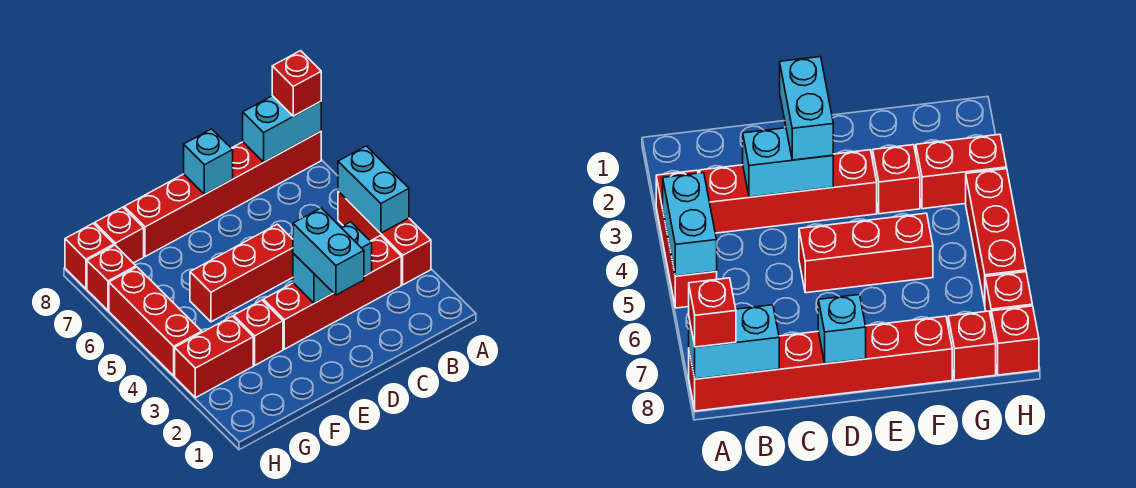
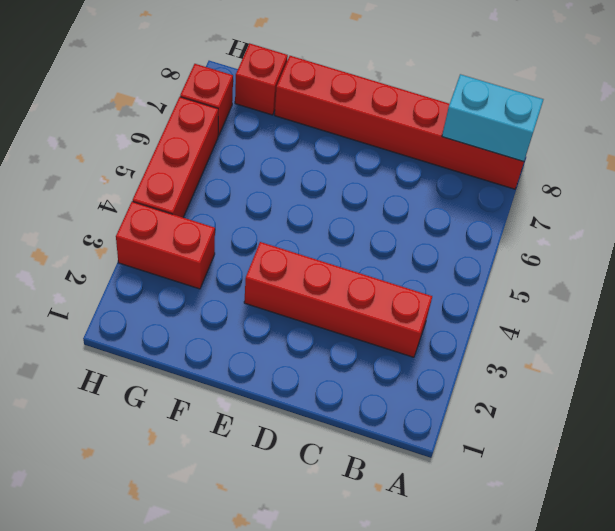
none -> red 1x3 brick [338,191,431,285]
none -> red 1x3 brick [190,224,293,322]
none -> red 1x1 brick [234,300,283,365]

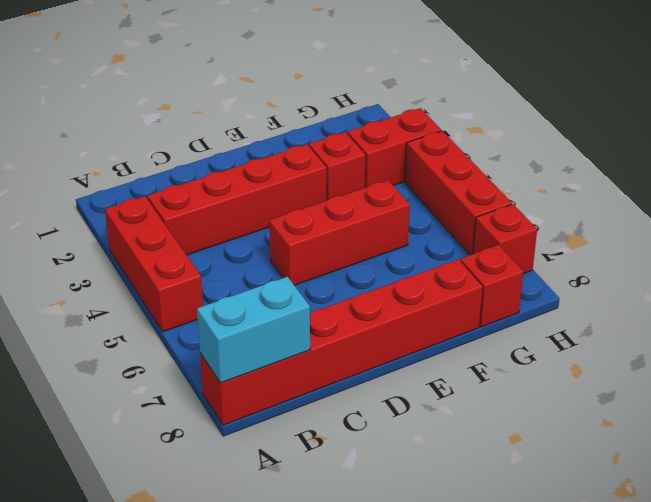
none -> red 1x1 brick [65,223,114,289]
none -> cyan 1x2 brick [338,146,409,233]
none -> cyan 1x2 brick [293,222,372,303]

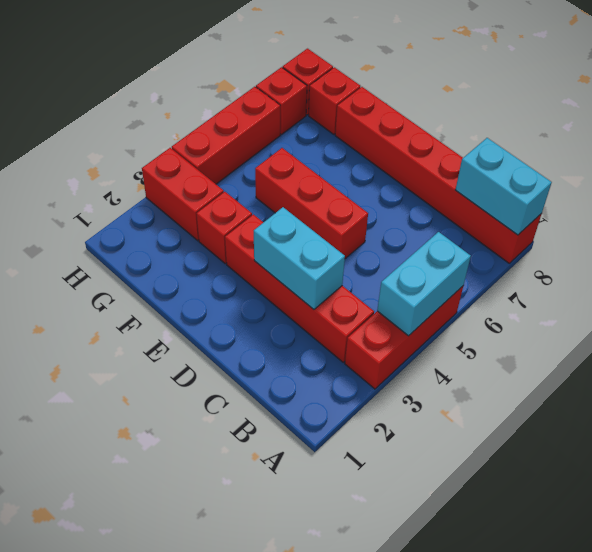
none -> cyan 1x1 brick [184,129,233,194]
none -> red 1x1 brick [272,51,321,116]
none -> cyan 1x2 brick [293,208,364,295]

